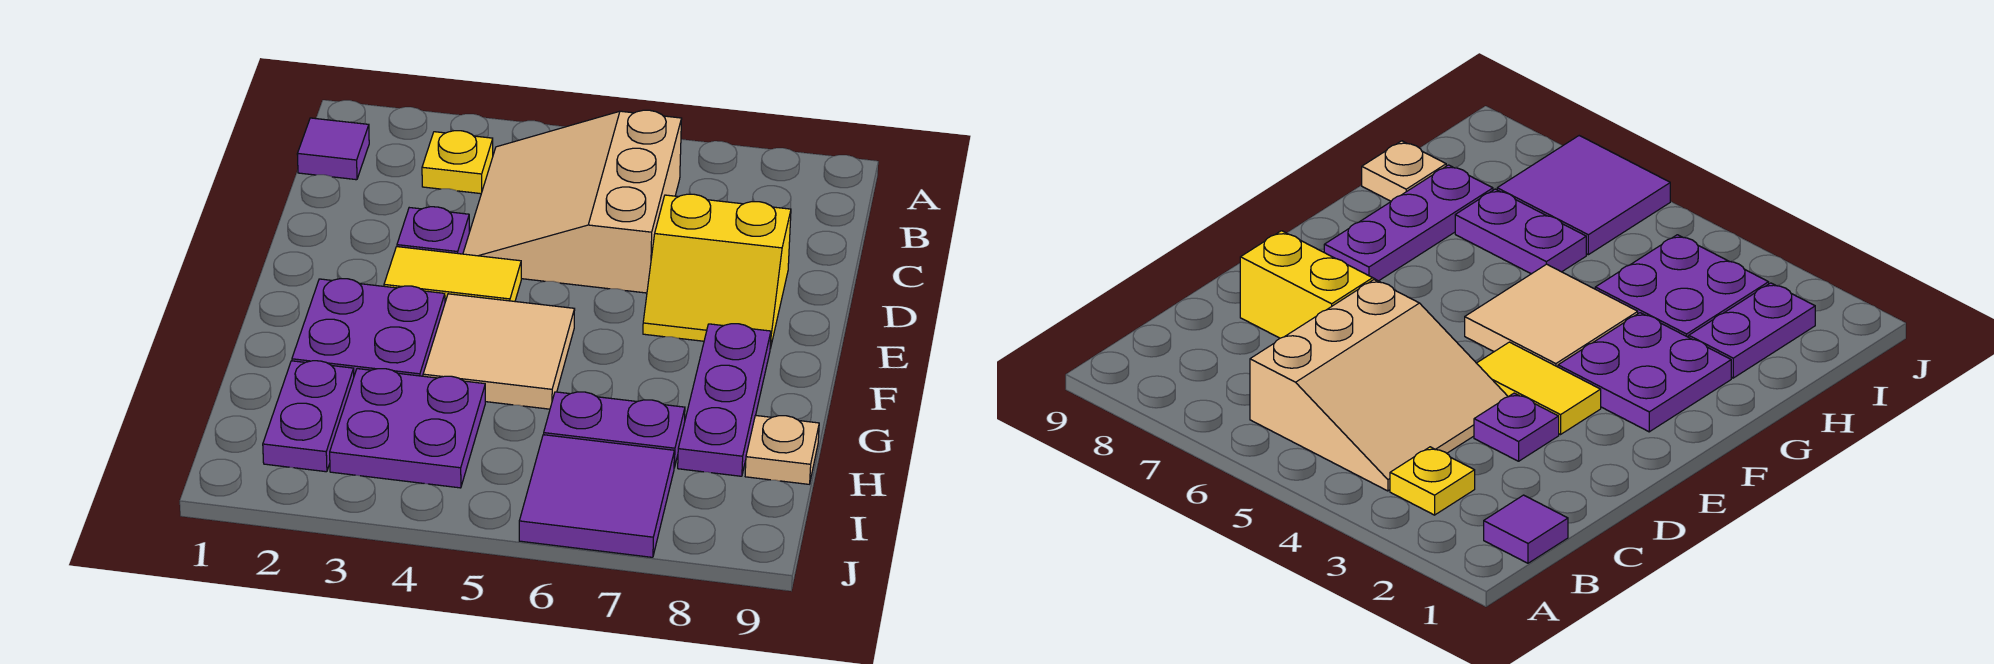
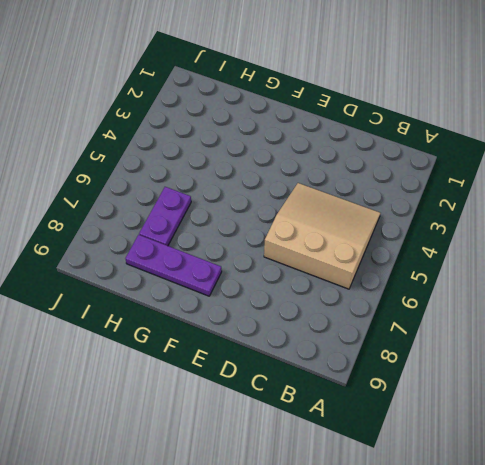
none -> purple 1x1 tile [297,118,369,180]
none -> yellow 1x1 plate [422,131,493,194]
none -> purple 1x1 plate [397,207,469,254]

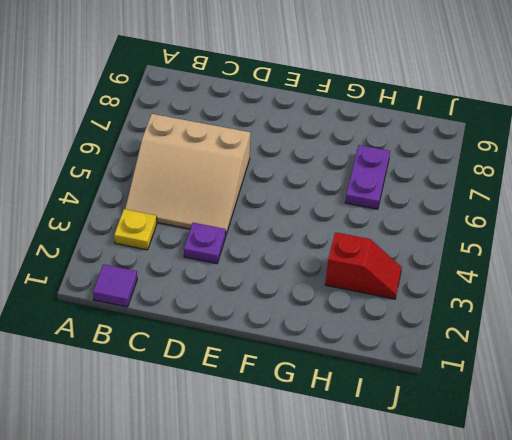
red 1x2 slope [325,232,402,299] -> purple 2x2 plate [330,369,485,488]
none -> yellow 2x2 slope [643,194,791,349]
none -> yellow 1x2 tile [384,247,521,302]
none -> purple 2x2 plate [292,279,445,376]

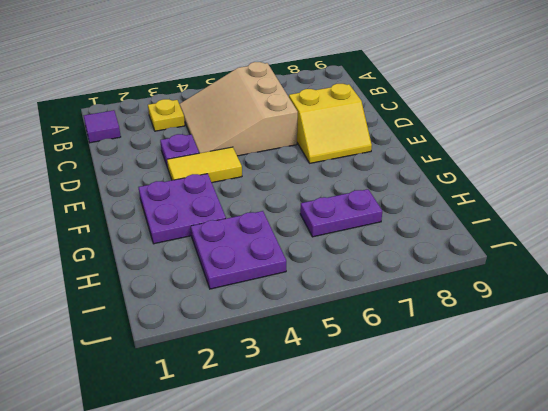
none -> tan 2x2 tile [423,294,575,409]
none -> purple 1x3 plate [678,324,771,476]
none -> purple 1x2 plate [263,361,354,472]

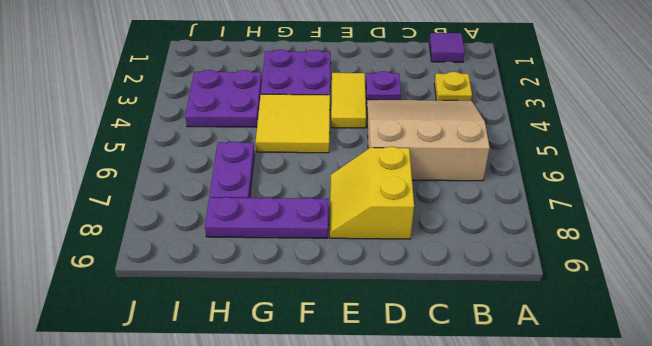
yellow 2x2 tile [256,94,330,153] -> tan 2x2 tile [423,294,575,409]
none -> purple 1x2 plate [263,361,354,472]
none -> tan 1x1 plate [745,415,819,484]
none -> purple 2x2 tile [519,435,674,557]

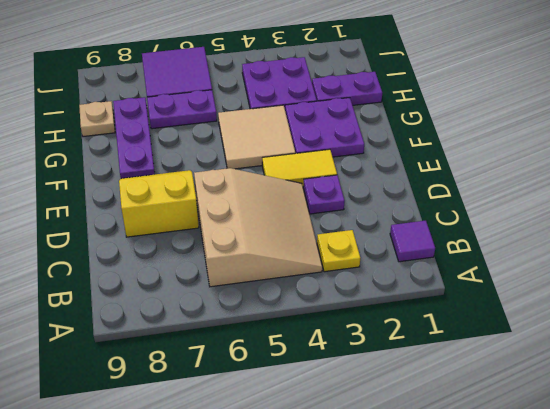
purple 1x2 plate [312,72,382,105] -> purple 1x2 plate turned to [263,361,354,472]

